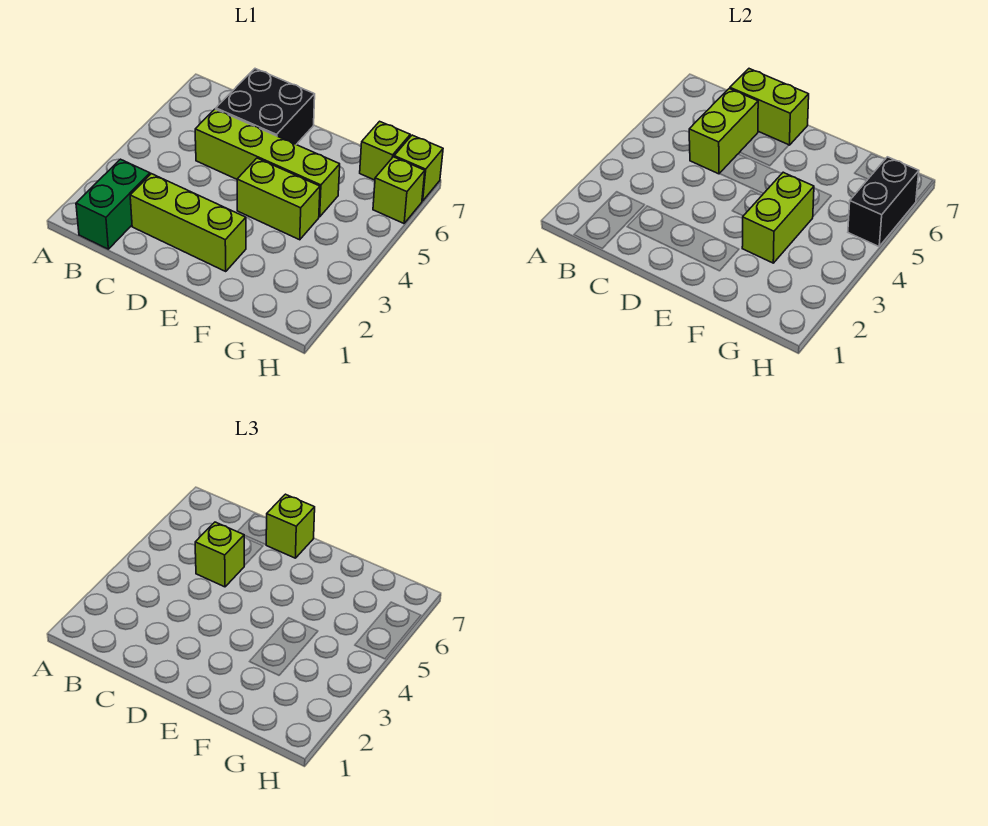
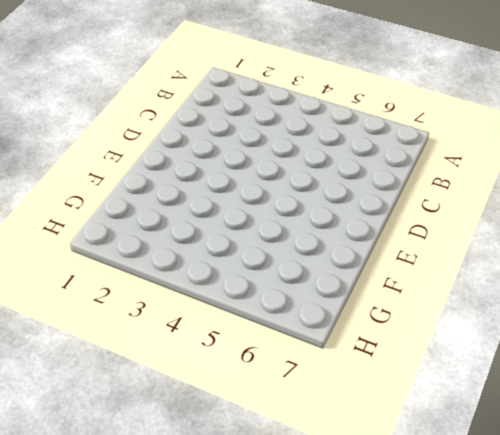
none -> green 1x2 brick [76,159,150,249]
none -> lime 1x3 brick [130,174,246,271]
none -> lime 1x4 brick [195,109,340,217]

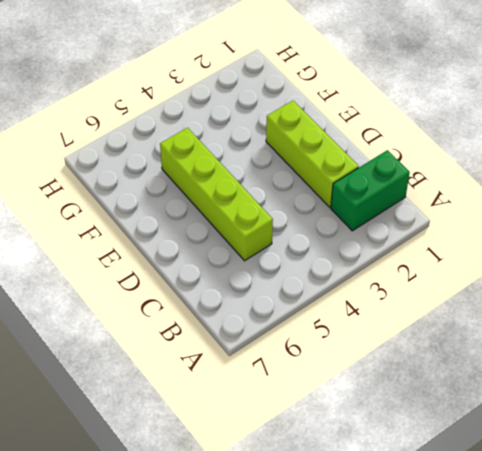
none -> black 2x2 brick [216,69,315,144]
none -> lime 1x2 brick [237,158,320,240]
none -> lime 1x1 brick [360,121,410,180]

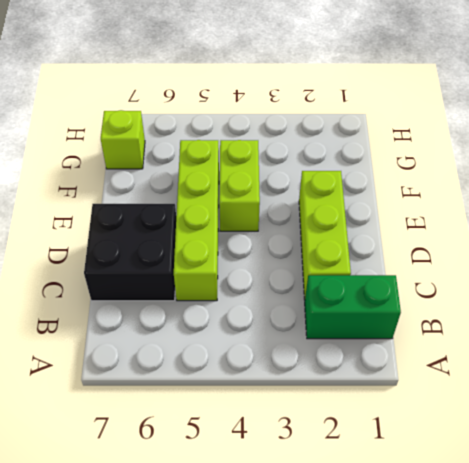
none -> lime 1x1 brick [373,157,425,223]
none -> lime 1x1 brick [394,135,443,201]
none -> lime 1x2 brick [689,89,758,174]

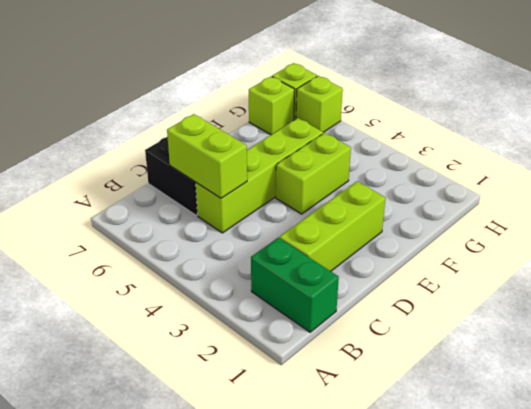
none -> lime 1x2 brick [730,69,809,145]
none -> lime 1x2 brick [742,172,814,263]
none -> black 1x2 brick [848,157,919,246]

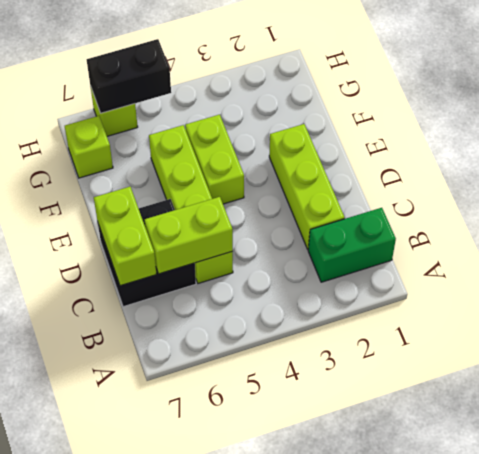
none -> lime 1x1 brick [394,135,443,201]
none -> lime 1x2 brick [742,172,814,263]
none -> lime 1x1 brick [195,522,245,587]

